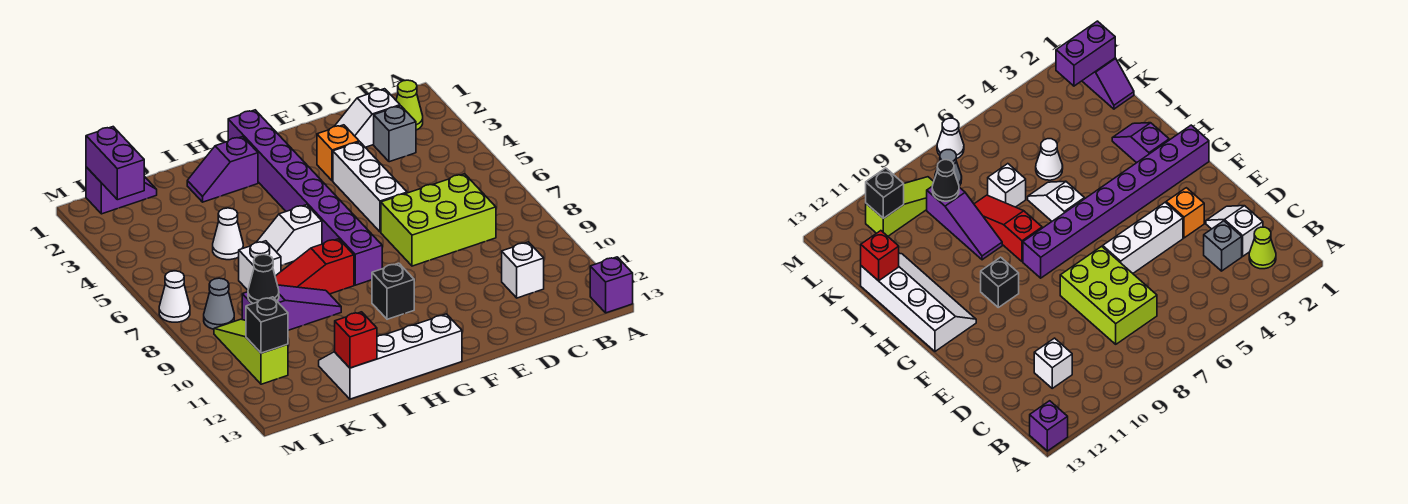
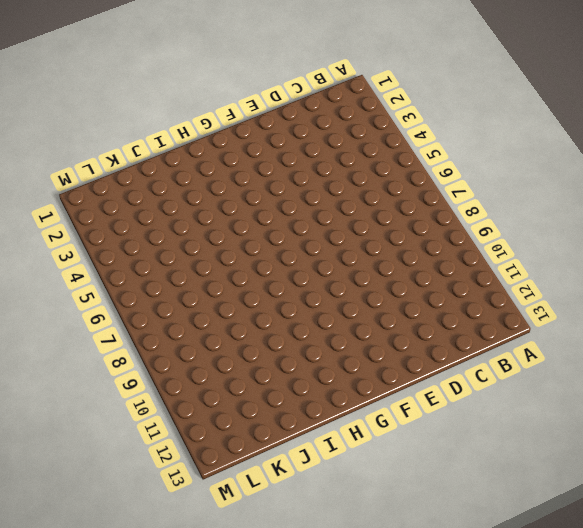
none -> purple 1x1 brick [590,257,633,313]
none -> lime 1x1 cone [396,80,423,130]
none -> white 1x2 slope [334,89,400,147]

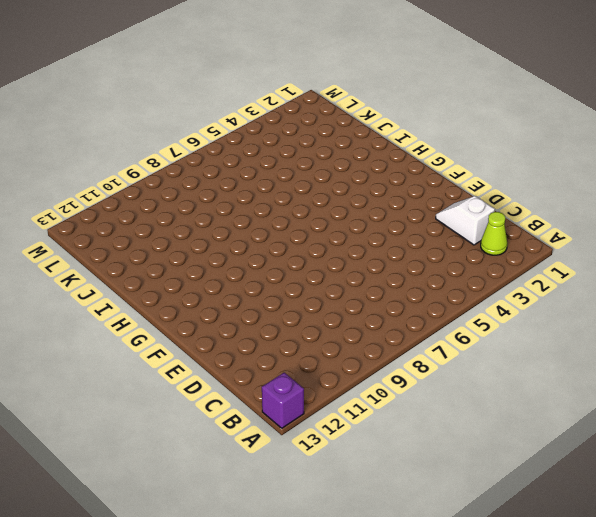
none -> grey 1x1 brick [374,106,416,162]
none -> lime 2x3 brick [381,174,496,266]
none -> white 1x1 brick [502,242,544,298]

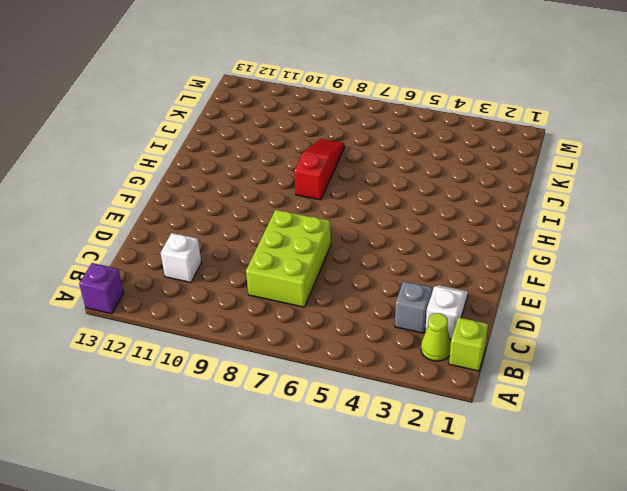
lime 1x1 brick [449,317,488,371] -> none
none -> orange 1x1 brick [317,125,359,181]
none -> white 1x3 brick [333,142,407,232]
none -> purple 1x8 brick [228,110,382,285]

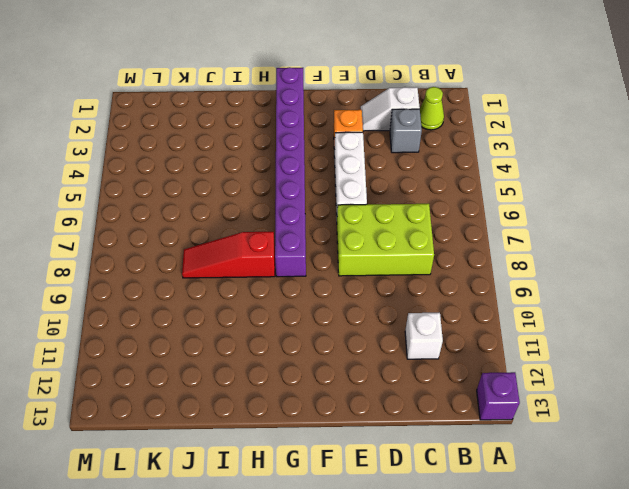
none -> black 1x1 brick [372,263,414,319]
none -> white 2x4 slope [319,314,462,399]
none -> purple 1x2 slope [187,137,258,202]

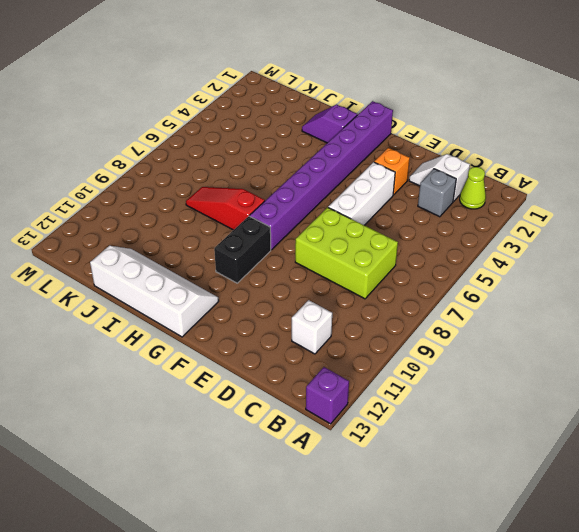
black 1x2 brick [214,216,271,283] -> black 1x1 brick [372,263,414,319]
none -> white 1x2 slope [256,205,322,266]
none -> purple 1x3 slope [242,285,341,330]
none -> white 1x1 cone [213,208,243,260]

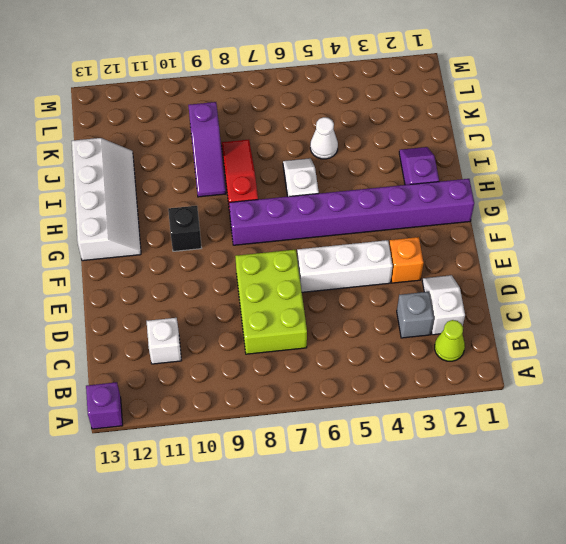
none -> white 1x1 brick [239,241,281,290]
none -> purple 1x2 slope [86,167,157,214]
none -> grey 1x1 cone [204,278,234,329]

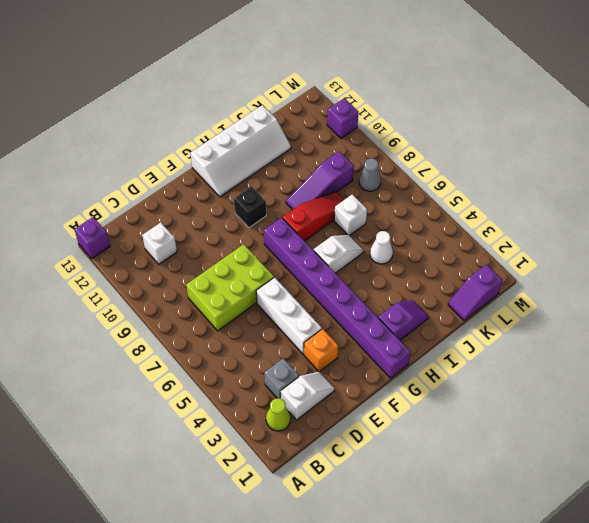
purple 1x1 brick [327,98,359,138] -> none
none -> lime 1x3 slope [214,319,288,384]
none -> white 1x1 cone [159,271,190,322]
none -> red 1x1 brick [335,312,377,368]

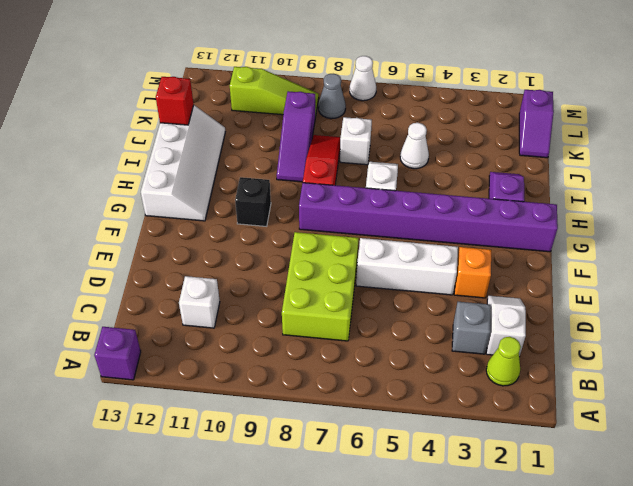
none -> black 1x1 cone [248,254,279,303]
none -> purple 1x2 brick [86,127,144,200]
none -> black 1x1 brick [246,297,288,353]

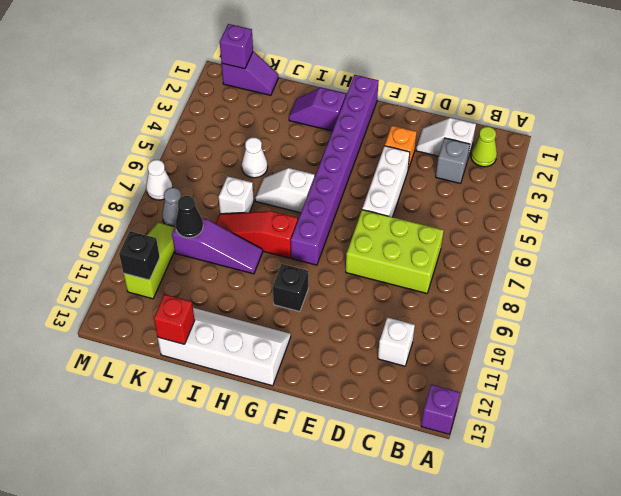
purple 1x1 brick [220,24,253,69] -> purple 1x2 brick [86,127,144,200]

